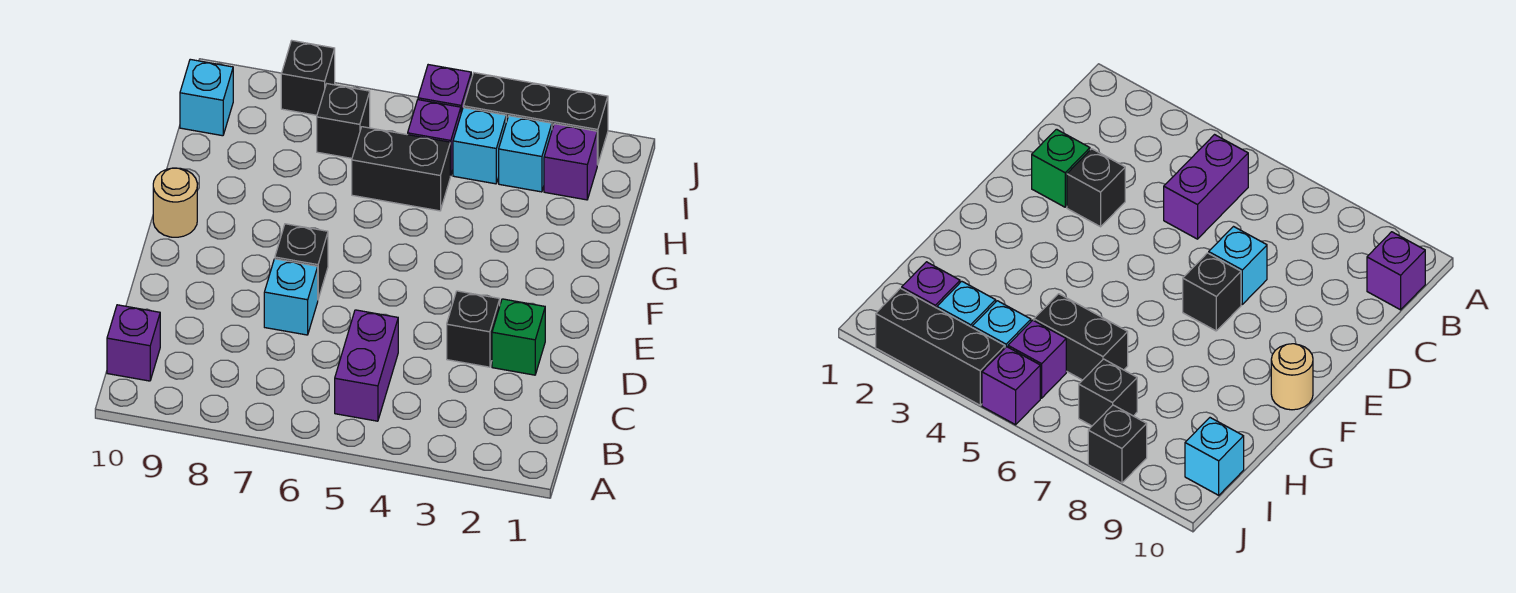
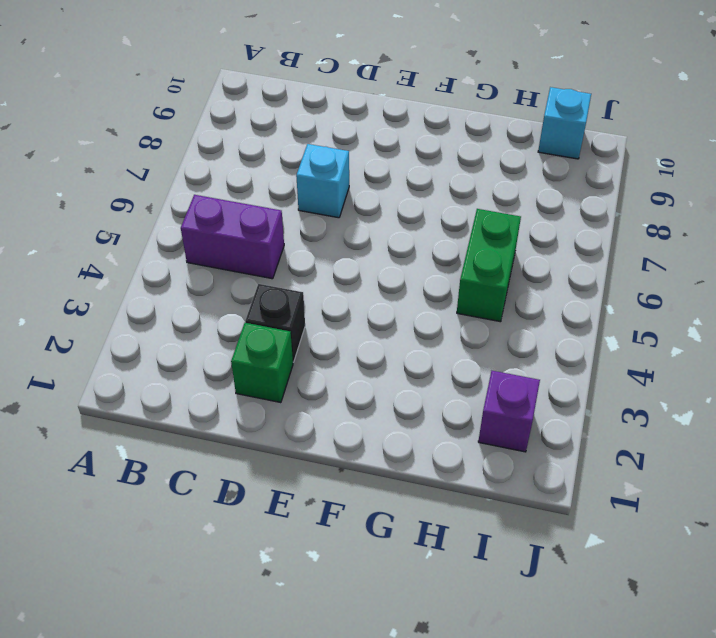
green 1x2 brick [457,209,521,322] -> black 1x2 brick [352,127,450,211]
none -> purple 1x1 brick [107,305,160,381]
none -> black 1x1 brick [275,224,328,299]
none -> tan 1x1 round brick [153,168,197,237]

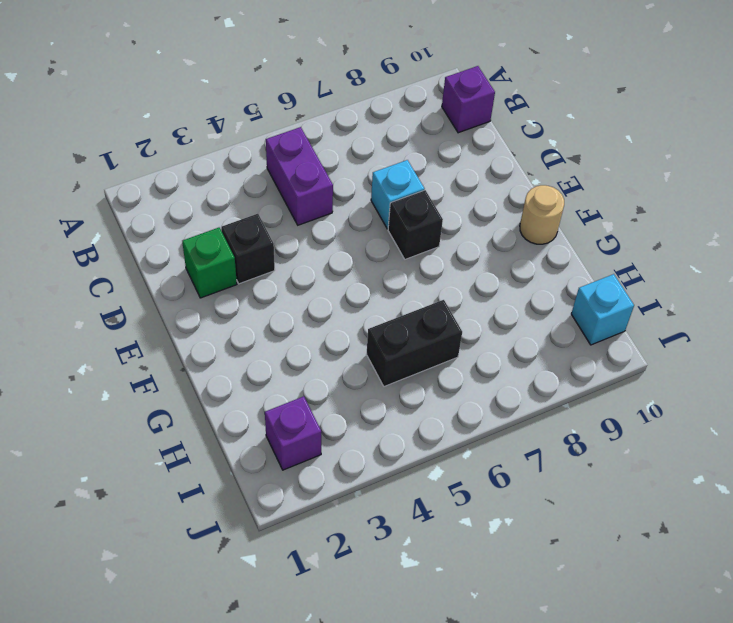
none -> cyan 1x1 brick [499,116,552,192]
none -> cyan 1x1 brick [453,108,506,184]
none -> purple 1x1 brick [408,100,461,176]

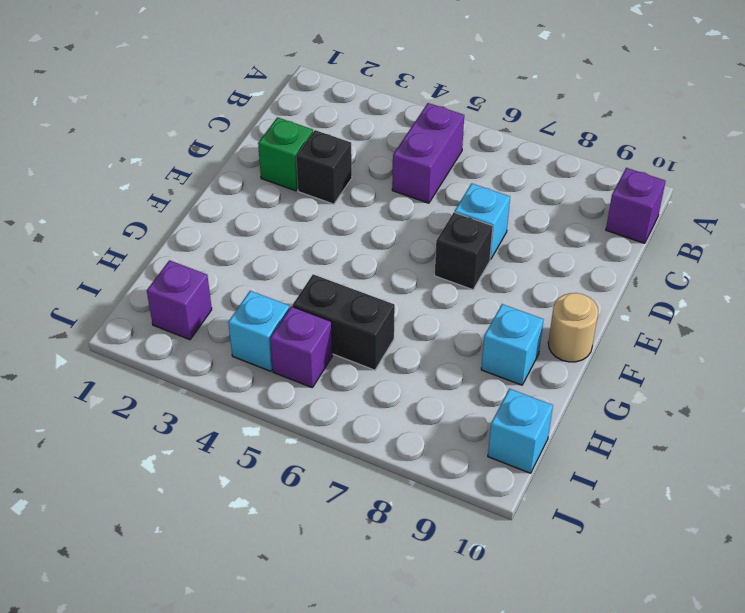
cyan 1x1 brick [481,304,544,385] -> cyan 1x1 brick moved to [499,116,552,192]
none -> black 1x1 brick [317,84,370,158]
none -> black 1x3 brick [464,73,608,165]
none -> purple 1x1 brick [418,65,471,112]

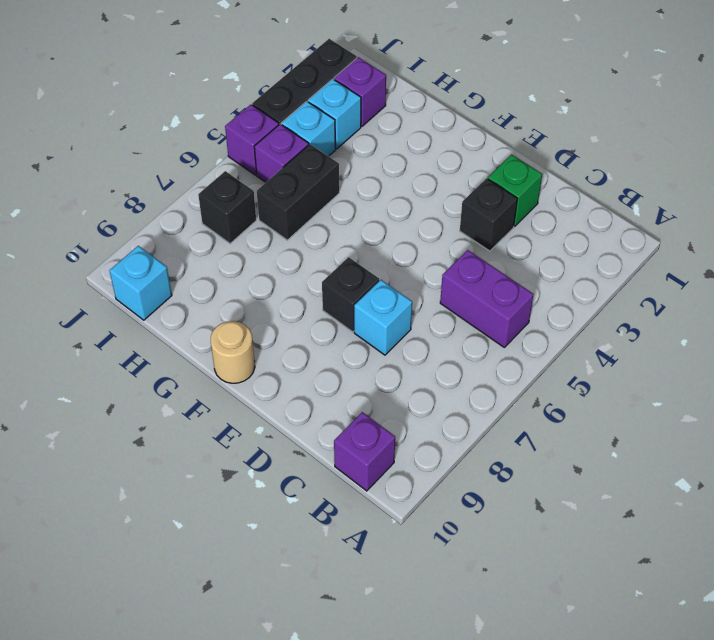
none -> black 1x1 brick [281,41,335,115]

